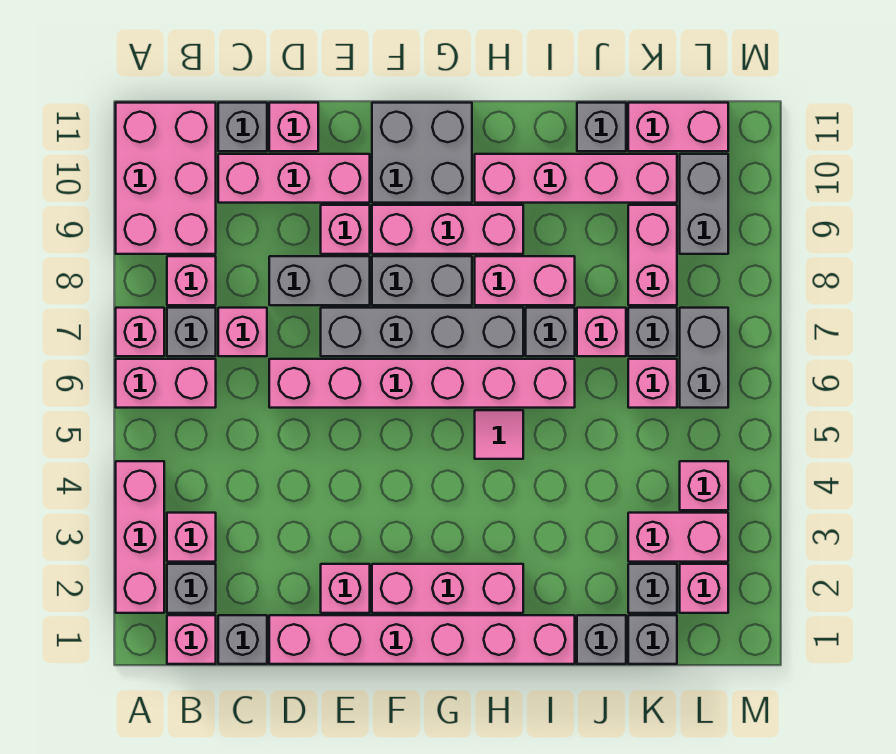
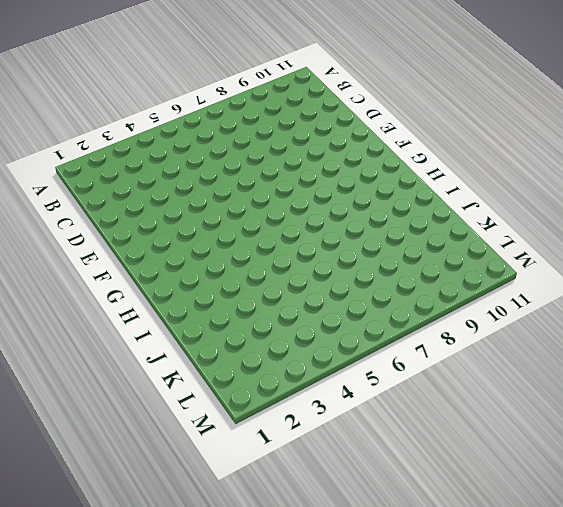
none -> pink 1x3 brick [116,461,164,613]
none -> pink 1x2 brick [116,359,216,408]
none -> pink 1x1 brick [116,308,164,356]
none -> pink 2x3 brick [116,103,216,254]

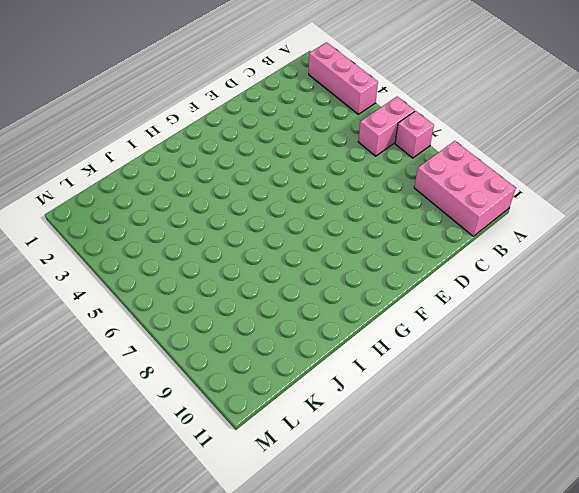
none -> pink 1x1 brick [167,615,216,664]
none -> grey 1x1 brick [167,564,216,613]
none -> pink 1x1 brick [167,513,216,562]
none -> grey 1x1 brick [167,308,216,356]

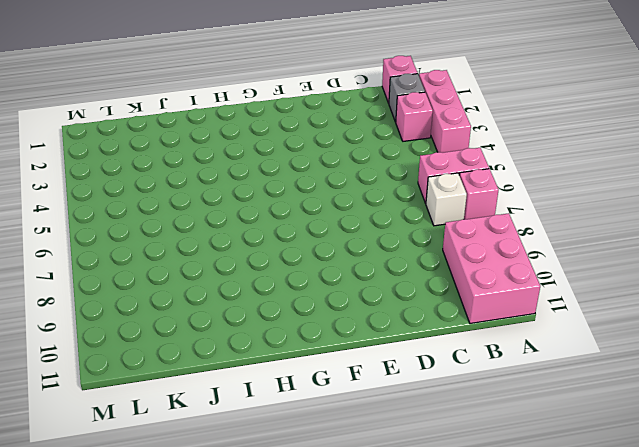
white 1x1 brick [426,173,467,226] -> grey 1x1 brick [167,308,216,356]
none -> pink 1x1 brick [167,256,216,305]
none -> grey 1x1 brick [218,615,267,664]
none -> pink 1x1 brick [218,308,267,356]
none -> pink 1x3 brick [218,154,370,203]

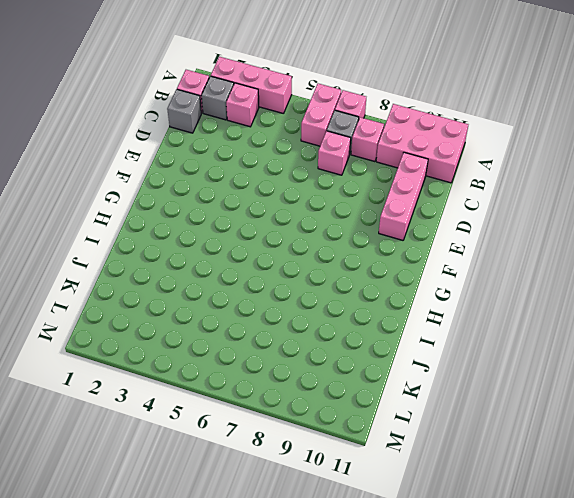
none -> grey 1x1 brick [218,103,267,151]
none -> pink 1x6 brick [269,615,575,664]
none -> pink 1x6 brick [269,359,575,408]
none -> grey 1x2 brick [269,256,370,305]

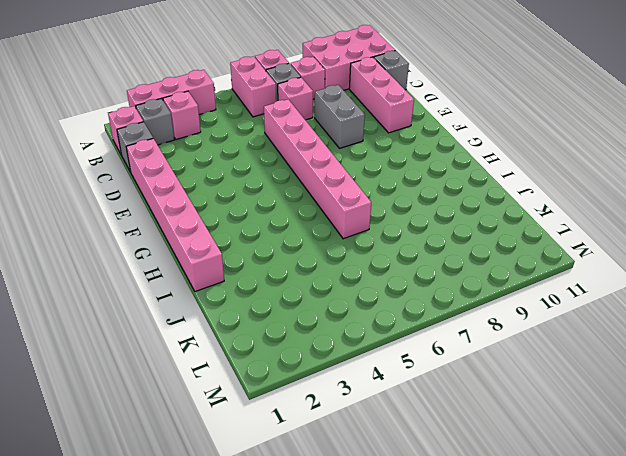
none -> pink 1x1 brick [269,103,318,151]
none -> pink 1x1 brick [321,564,370,613]
none -> grey 1x4 brick [321,308,523,356]
none -> pink 1x1 brick [321,205,370,254]

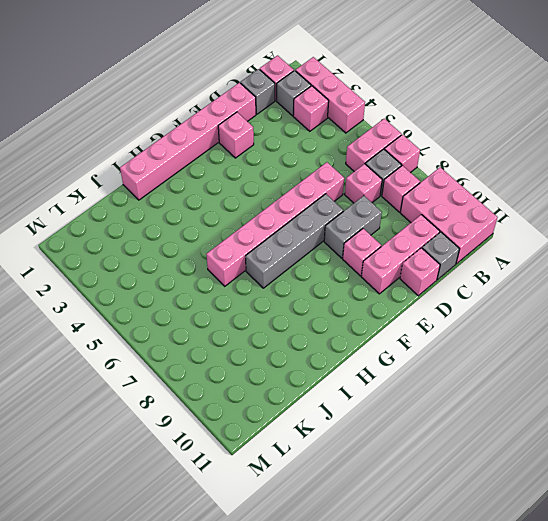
none -> pink 1x3 brick [372,564,523,613]
none -> grey 1x2 brick [372,256,472,305]
none -> pink 1x3 brick [372,205,523,254]
none -> grey 2x2 brick [372,103,472,203]

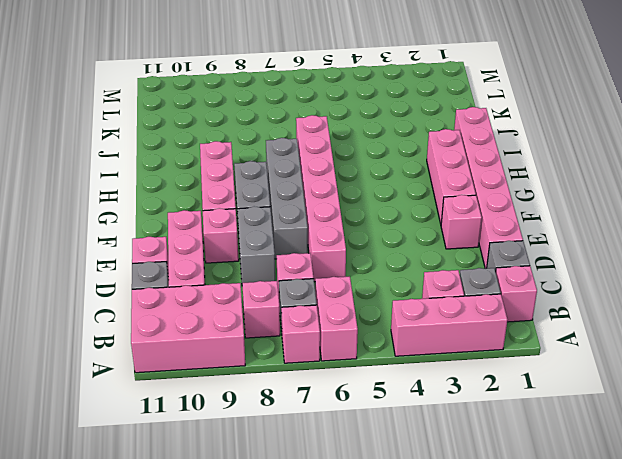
none -> grey 2x2 brick [372,103,472,203]
none -> pink 1x1 tile [475,410,523,459]
none -> pink 1x2 brick [475,256,575,305]
none -> pink 1x4 brick [475,154,677,203]

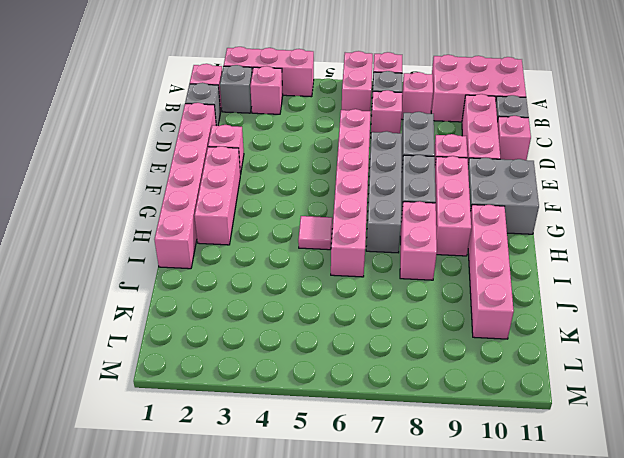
none -> grey 1x1 brick [526,308,575,356]
none -> grey 1x1 brick [577,615,626,664]
none -> pink 1x1 brick [577,308,626,356]
none -> grey 1x1 brick [577,103,626,151]

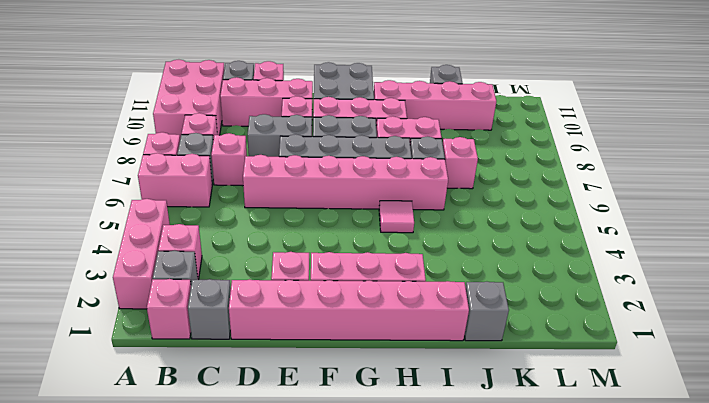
none -> grey 1x1 brick [628,615,677,664]
none -> grey 1x1 brick [628,564,677,613]
none -> pink 1x2 brick [628,513,728,562]
none -> pink 1x1 brick [628,359,677,408]

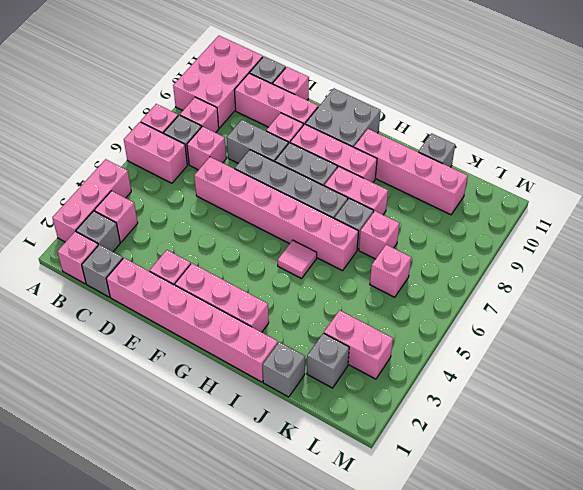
none -> grey 1x1 brick [628,615,677,664]
none -> grey 1x1 brick [628,308,677,356]
none -> pink 1x2 brick [628,205,677,305]
none -> pink 1x2 brick [628,103,728,151]

